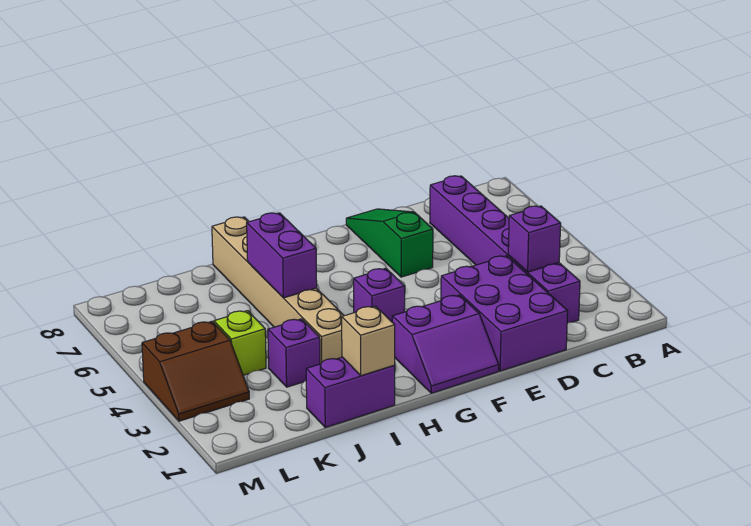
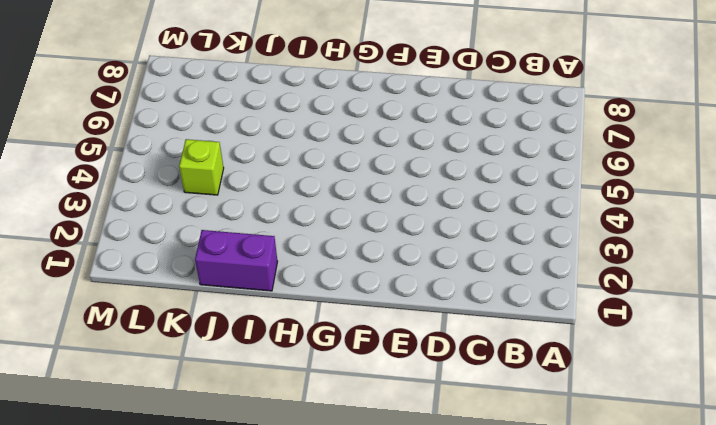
none -> purple 1x6 brick [430,176,580,323]
none -> purple 2x3 brick [441,256,568,371]
none -> green 1x3 slope [346,209,433,277]

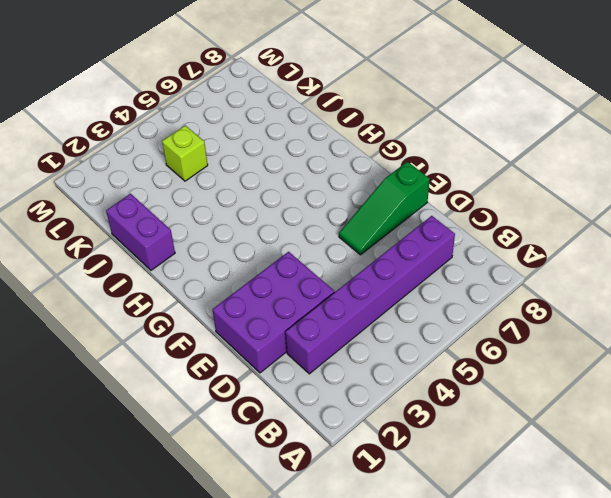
green 1x3 slope [339,162,429,255] -> green 1x3 slope turned to [346,209,433,277]
none -> purple 2x2 slope [392,295,499,393]
none -> purple 1x1 brick [354,269,405,322]
none -> tan 1x6 brick [212,217,344,364]

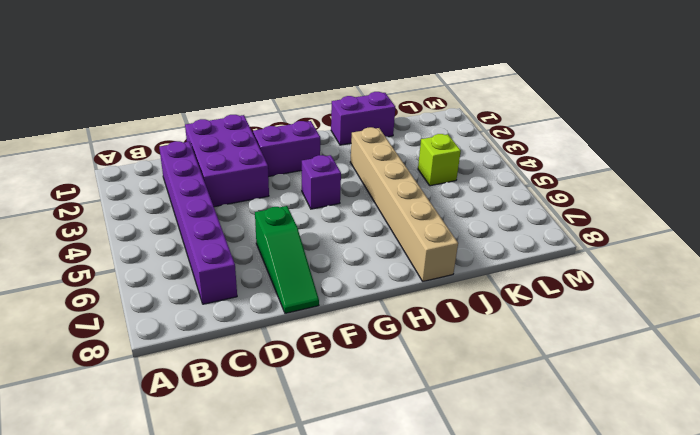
none -> purple 1x1 brick [268,319,320,387]
none -> brown 2x2 slope [142,321,249,421]
none -> purple 1x1 brick [508,206,561,272]

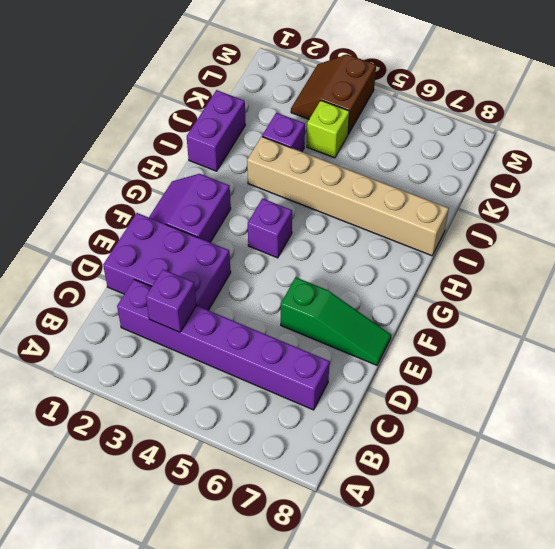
none -> tan 1x1 brick [342,306,395,376]
none -> purple 1x2 brick [247,213,317,298]

